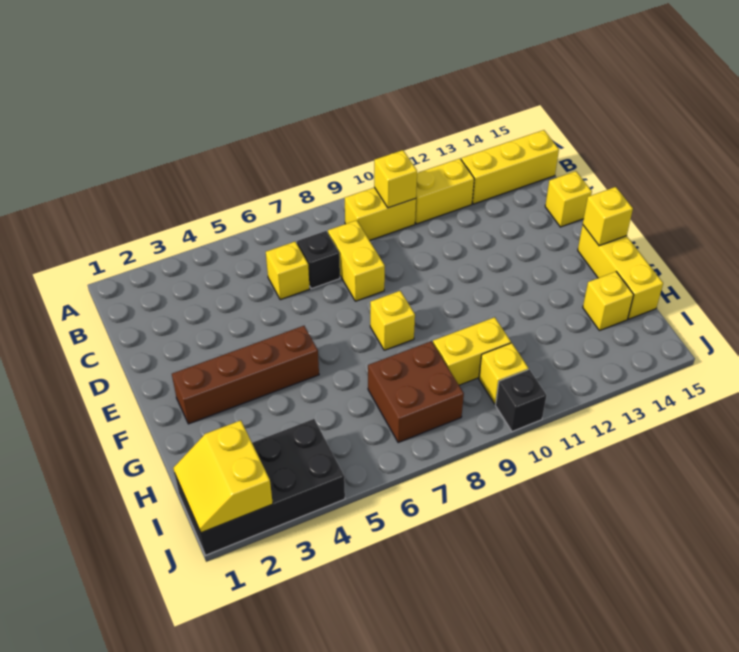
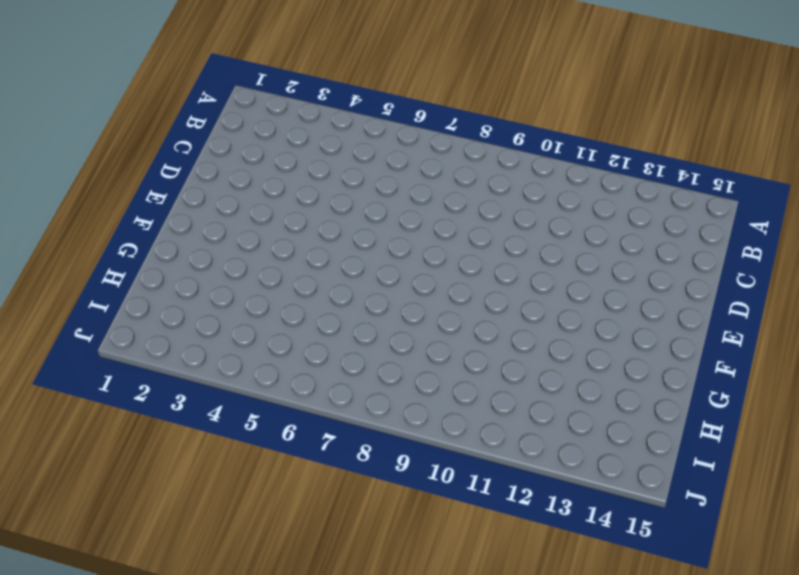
none -> yellow 1x2 brick [345,187,416,241]
none -> yellow 1x2 brick [415,159,474,224]
none -> yellow 1x3 brick [461,130,559,204]

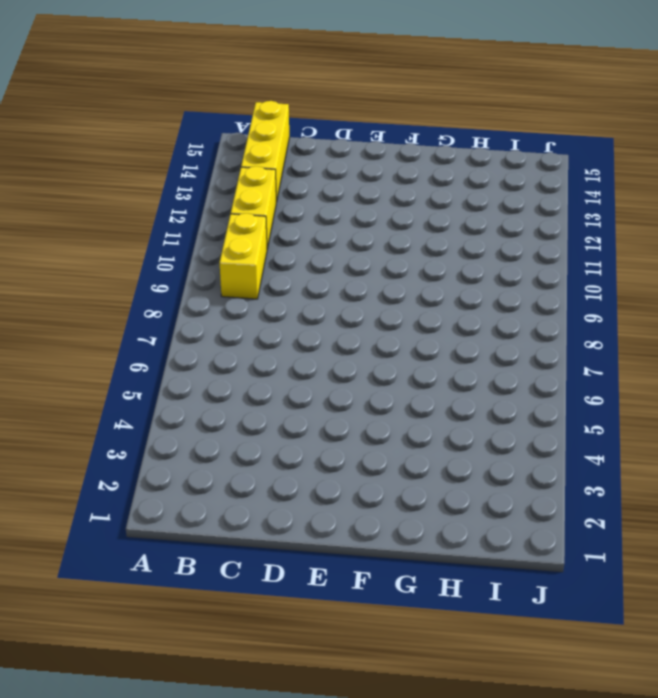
none -> yellow 1x1 brick [266,242,310,300]
none -> black 1x1 brick [297,231,340,289]
none -> yellow 1x2 brick [328,220,385,301]

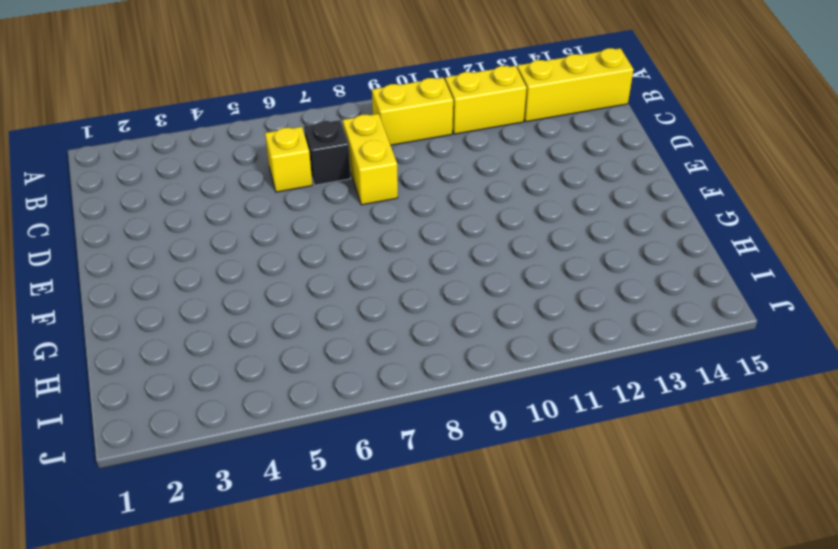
none -> yellow 1x1 brick [545,171,592,227]
none -> brown 1x4 brick [172,326,319,424]
none -> yellow 1x1 brick [370,291,415,350]

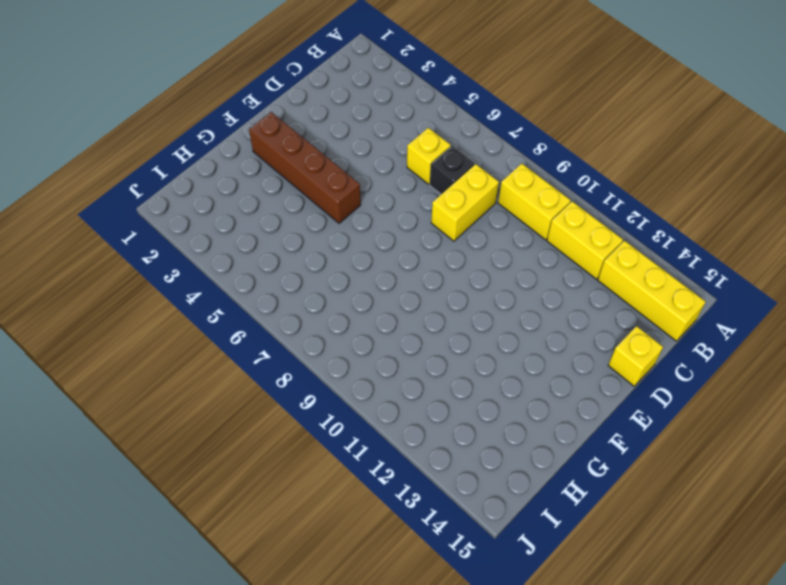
none -> yellow 1x1 brick [370,291,415,350]
none -> yellow 1x3 brick [578,225,663,319]
none -> brown 2x2 brick [368,341,464,443]

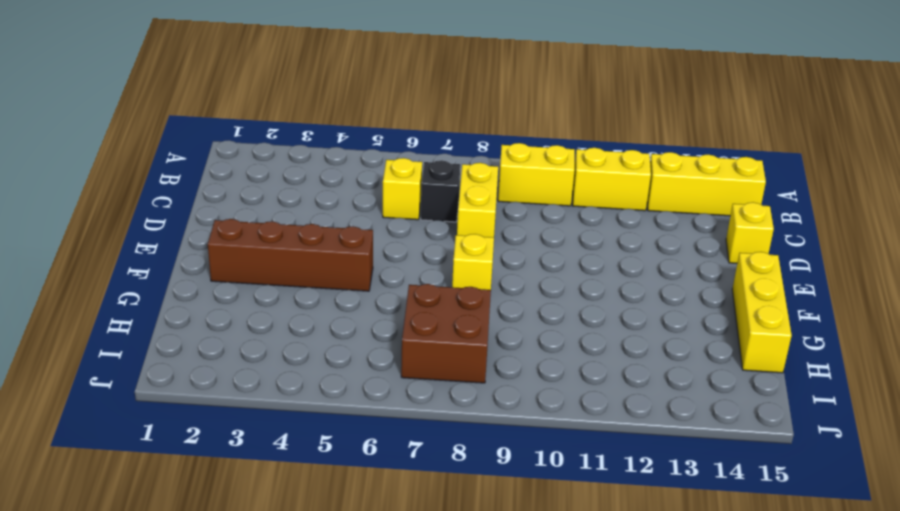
none -> yellow 1x2 brick [433,317,511,385]
none -> yellow 1x1 brick [583,272,634,330]
none -> black 2x4 brick [175,419,345,555]

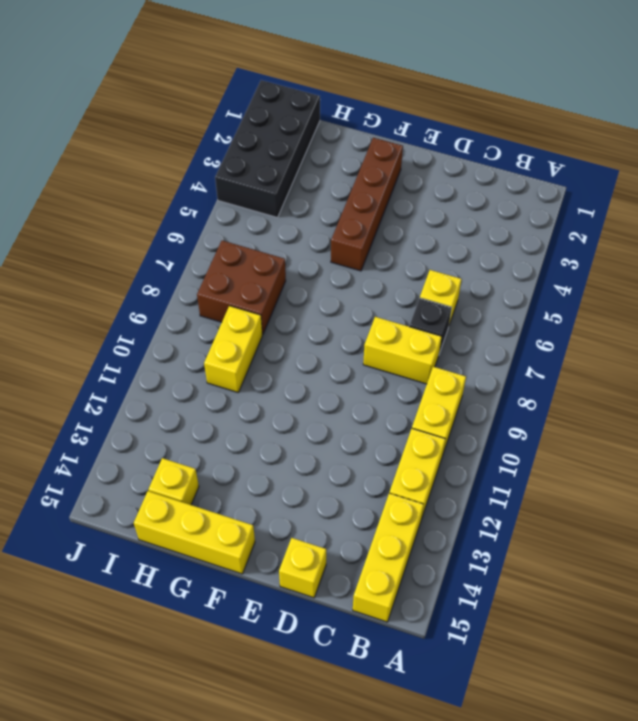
none -> yellow 1x1 brick [370,291,415,350]
none -> yellow 1x1 brick [479,343,528,404]
none -> black 1x1 brick [496,369,547,431]

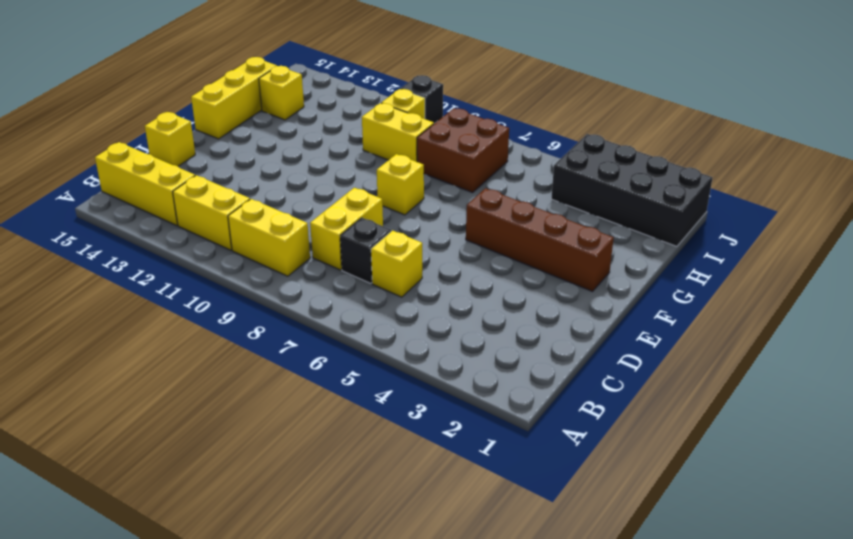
none -> yellow 1x1 brick [374,150,417,208]
none -> yellow 1x1 brick [583,187,633,246]
none -> yellow 2x2 slope [173,420,273,533]

